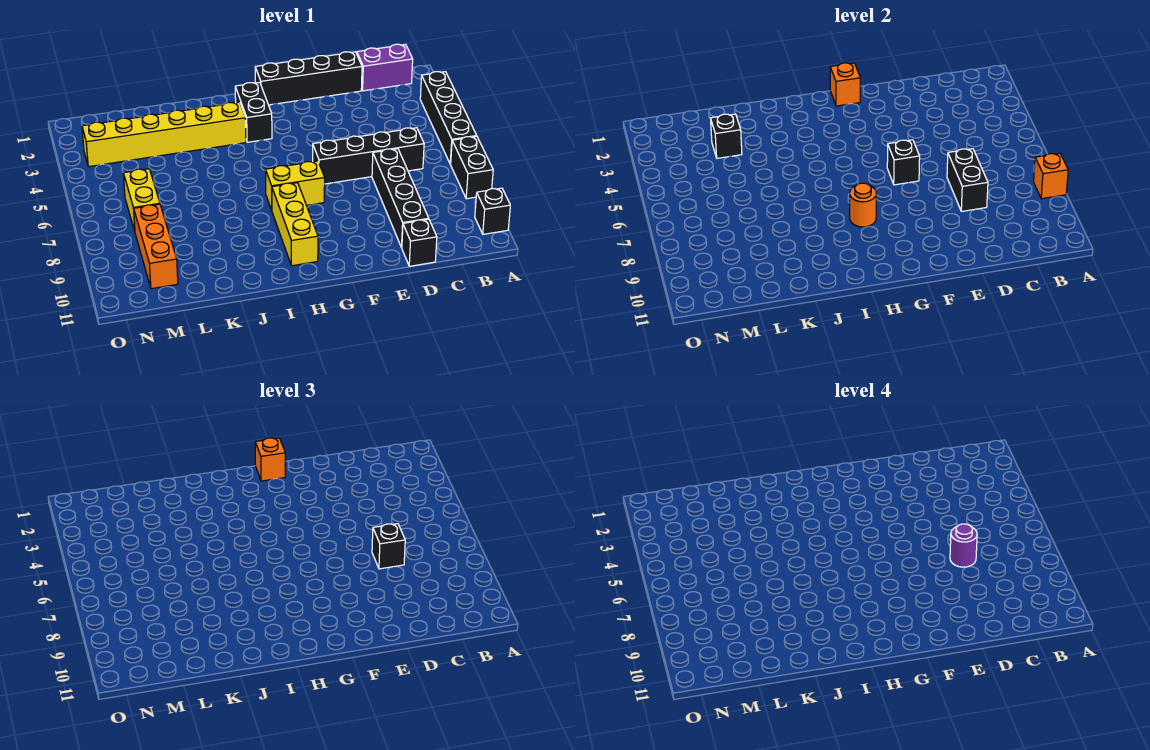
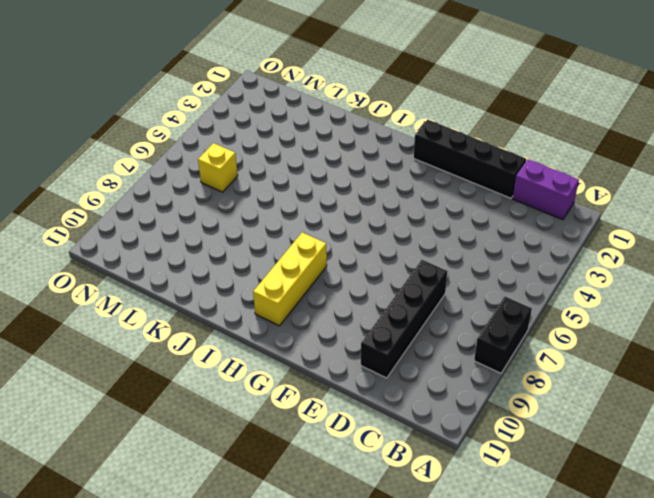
yellow 1x1 brick [198,143,238,192] -> yellow 1x2 brick [123,169,160,231]
none -> black 1x4 brick [420,72,477,164]
none -> black 1x1 brick [475,188,510,234]
none -> black 1x4 brick [313,128,424,184]

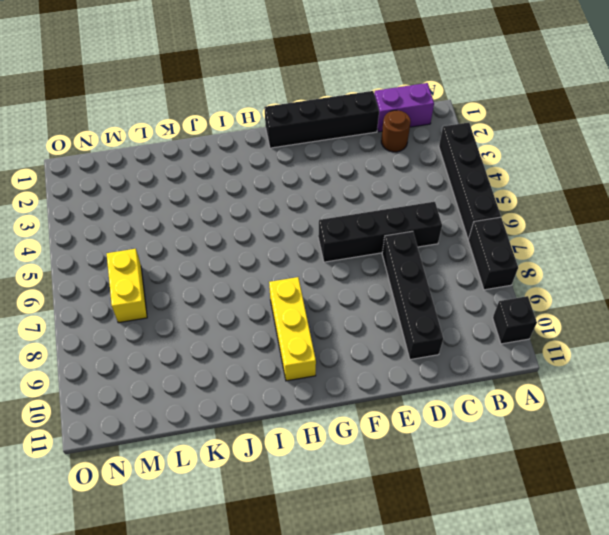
brown 1x1 round brick [381,110,411,152] -> none
none -> black 1x1 brick [402,219,437,266]
none -> yellow 1x2 brick [265,161,325,210]
none -> black 1x2 brick [235,82,272,142]

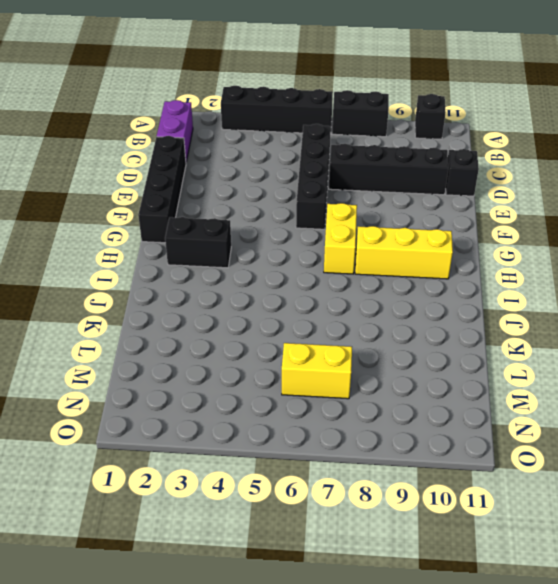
none -> yellow 1x6 brick [82,102,246,167]
none -> orange 1x3 brick [134,204,178,289]
none -> orange 1x1 brick [1034,153,1068,199]

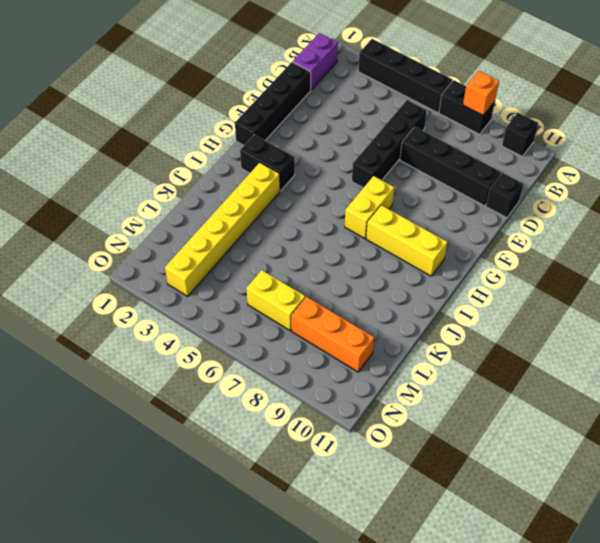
none -> black 1x2 brick [947,149,988,211]
none -> black 1x1 brick [887,140,920,185]
none -> orange 1x1 brick [830,63,860,106]

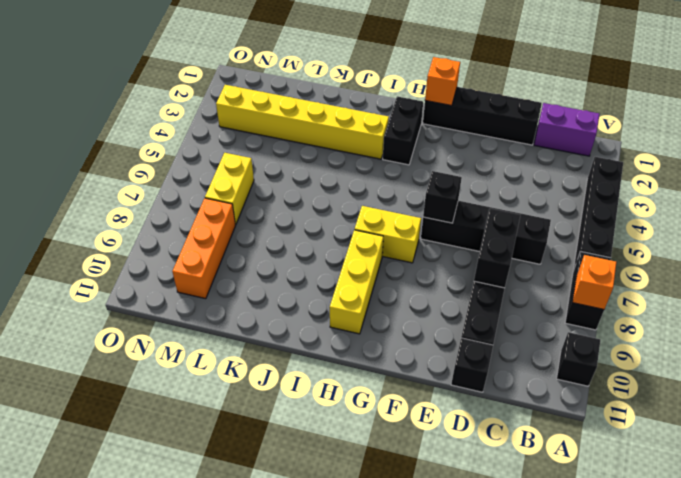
none -> orange 1x1 round brick [850,183,876,227]
none -> black 1x1 brick [711,114,742,158]
none -> black 1x1 brick [372,524,405,569]

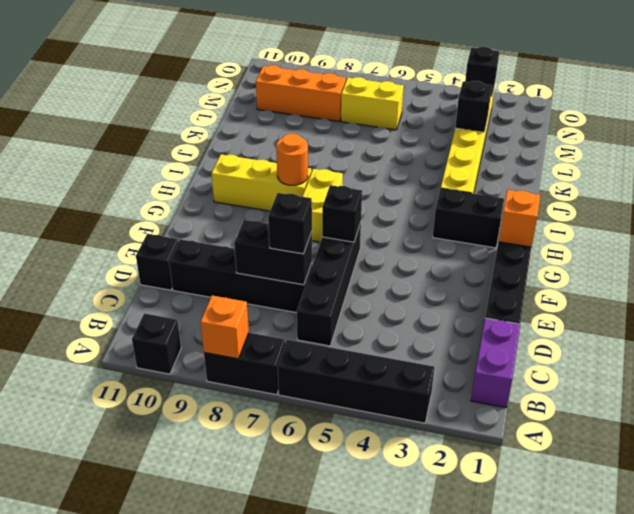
black 1x1 brick [465,47,499,97] -> none
none -> orange 1x1 brick [255,438,285,481]
none -> purple 1x1 round brick [950,524,977,567]

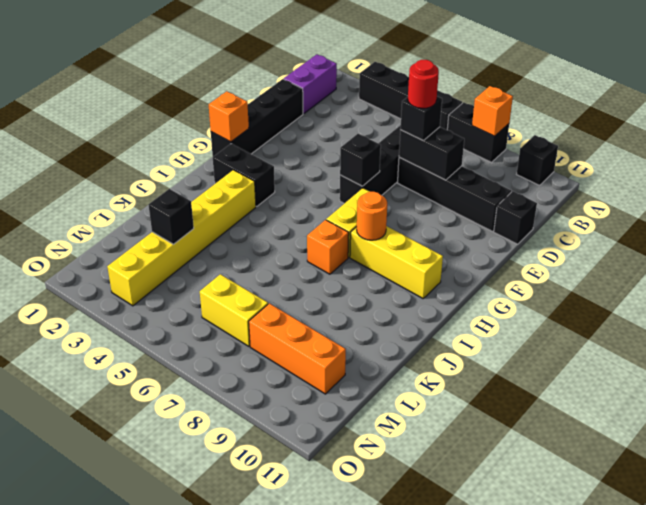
red 1x1 round brick [408,60,439,108] -> purple 1x1 round brick [950,524,977,567]
orange 1x1 brick [307,220,349,274] -> orange 1x1 brick moved to [255,438,285,481]

